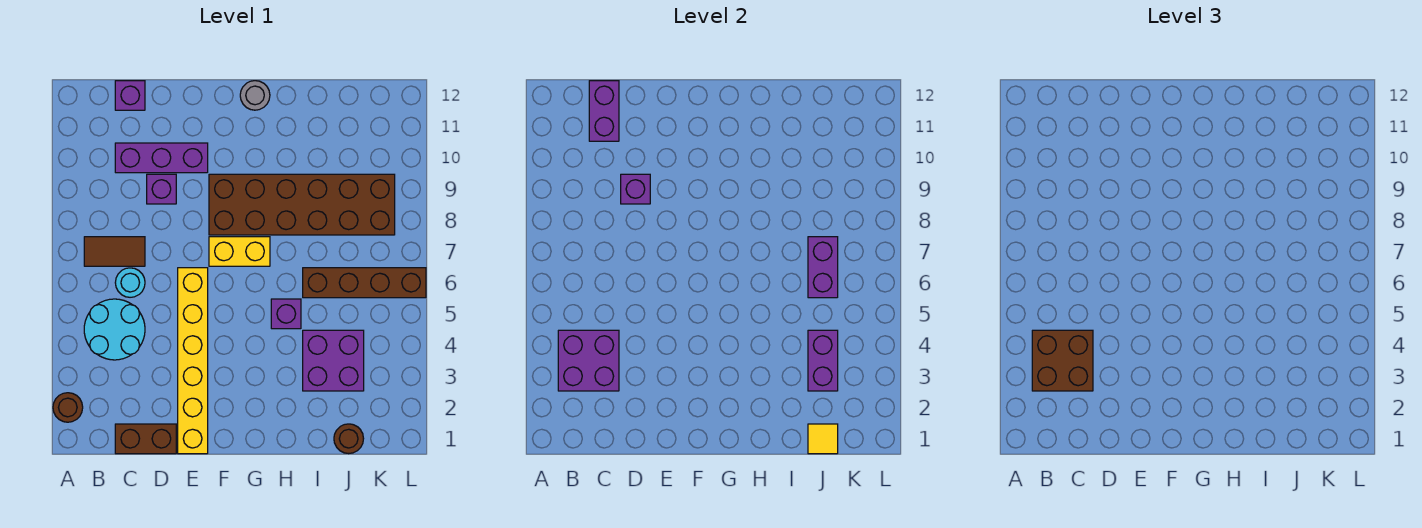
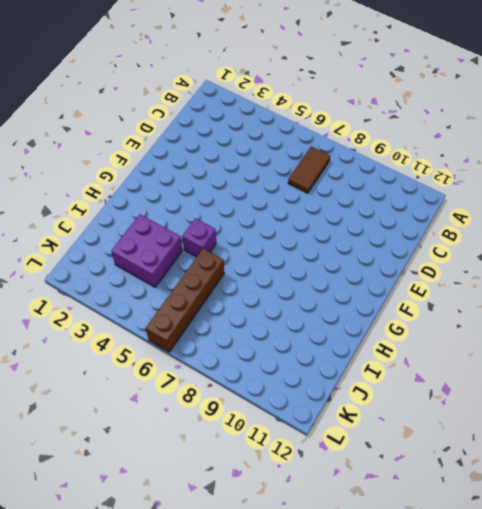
none -> brown 1x1 round brick [53,393,83,422]
none -> cyan 2x2 round brick [84,299,145,360]
none -> brown 1x2 brick [115,424,176,454]

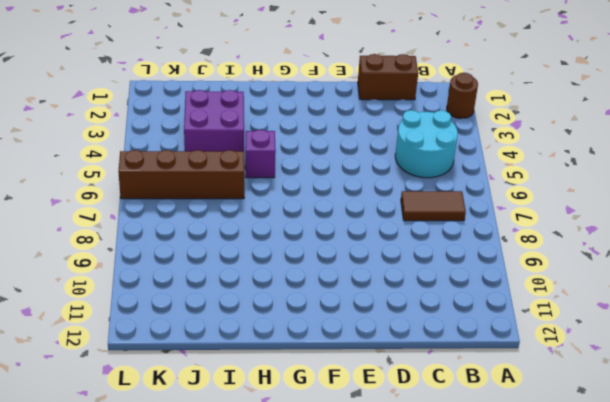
none -> cyan 1x1 round brick [115,268,145,297]
none -> purple 1x3 brick [115,143,208,173]
none -> purple 1x1 brick [115,81,145,110]

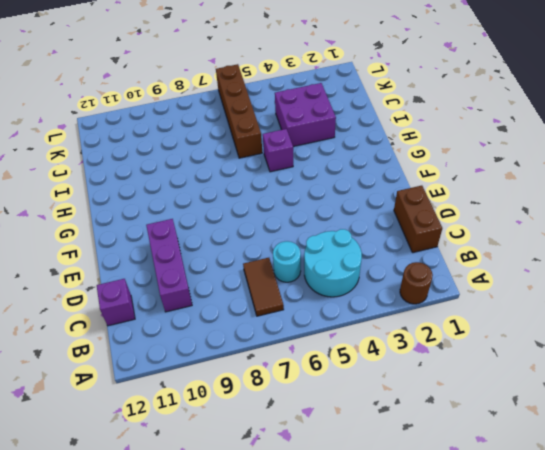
none -> purple 1x1 brick [147,174,176,204]
none -> yellow 1x6 brick [178,268,208,454]
none -> yellow 1x2 brick [209,237,270,266]

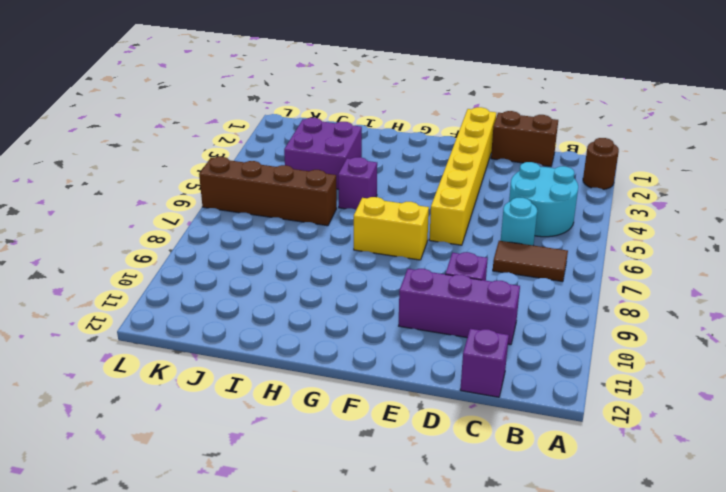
none -> brown 2x6 brick [209,174,395,235]
none -> grey 1x1 round brick [240,81,270,110]
none -> brown 1x1 round brick [334,424,364,454]

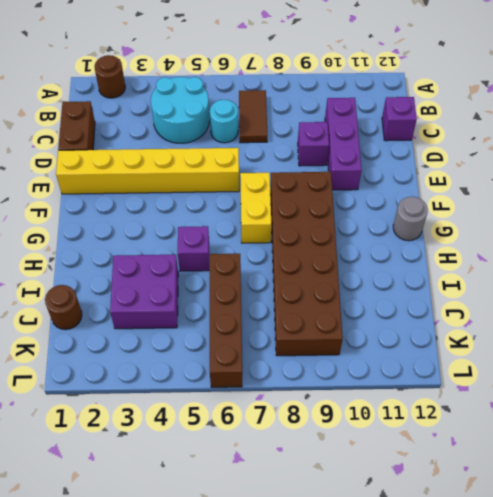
none -> purple 2x2 brick [558,330,619,391]
none -> purple 1x2 brick [589,81,619,141]
none -> purple 1x1 brick [621,174,650,204]

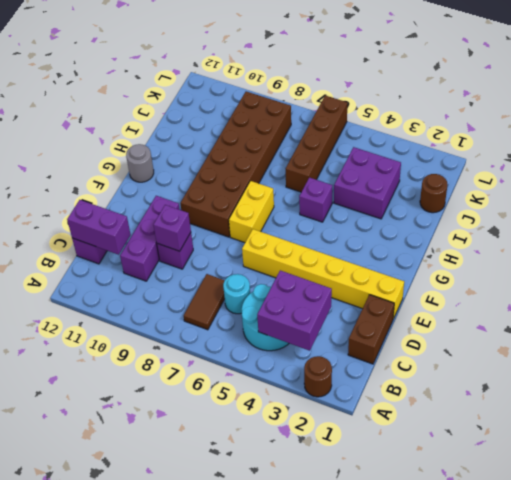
none -> yellow 1x1 tile [808,424,838,454]
none -> purple 1x2 brick [808,330,838,391]
none -> purple 1x2 brick [808,237,838,298]

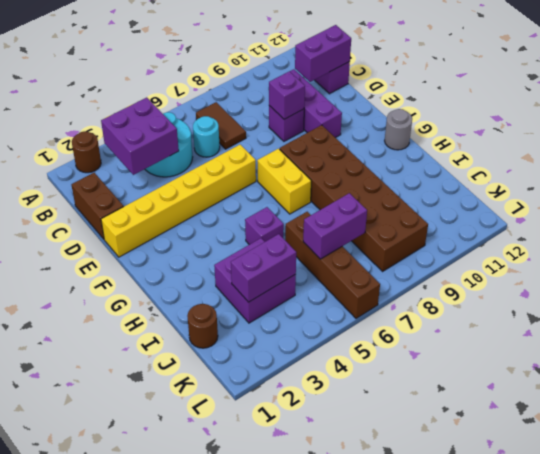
none -> yellow 1x1 tile [808,424,838,454]
none -> brown 2x2 brick [1032,330,1093,391]

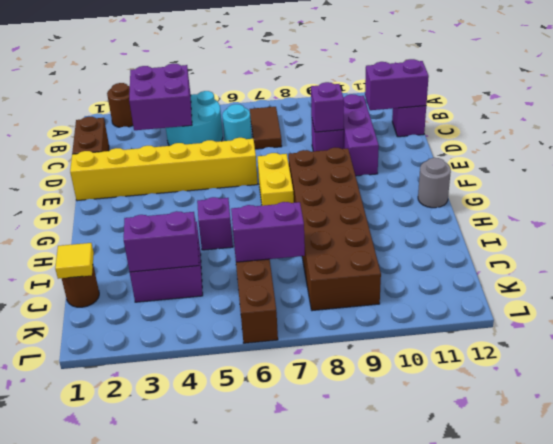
none -> brown 2x2 brick [1032,330,1093,391]

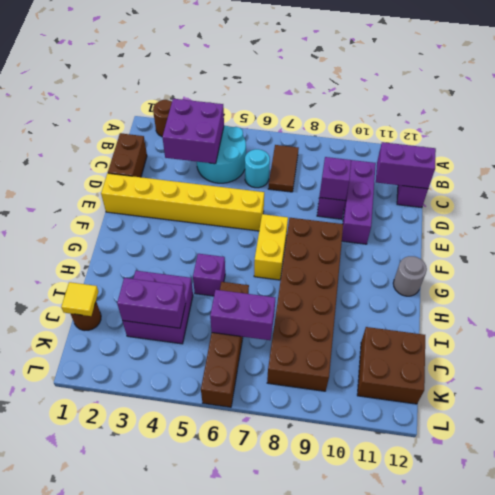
brown 2x2 brick [357,327,425,404] -> brown 2x2 brick moved to [1032,330,1093,391]

